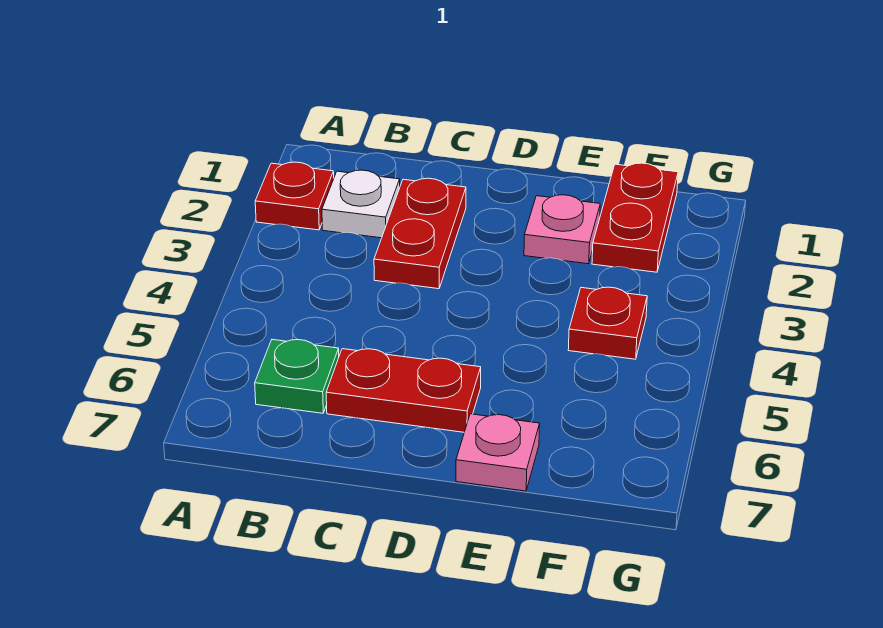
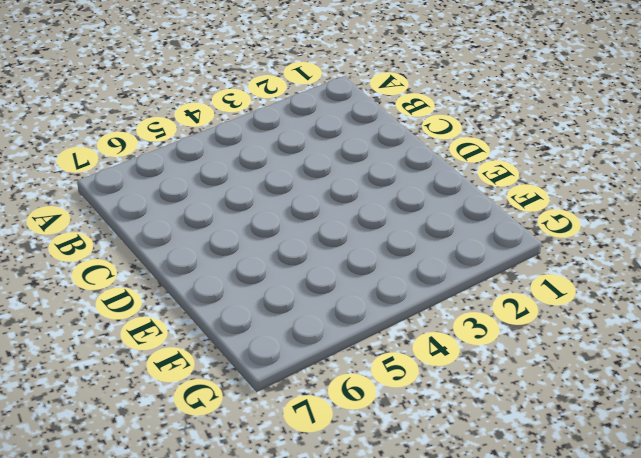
none -> red 1x1 plate [255,162,334,230]
none -> white 1x1 plate [322,170,400,238]

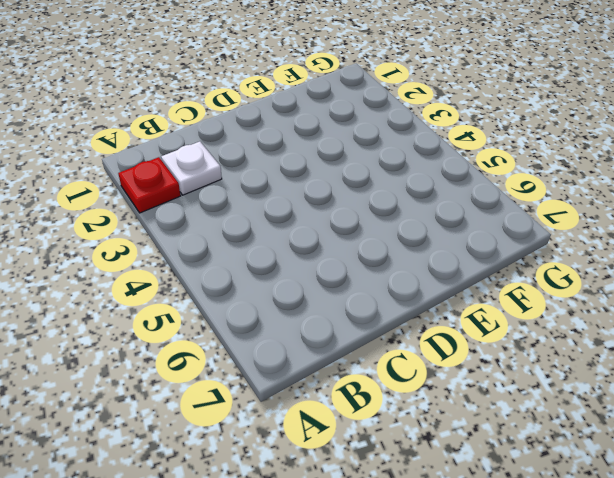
none -> green 1x1 plate [255,339,339,413]
none -> red 1x2 plate [374,178,466,289]

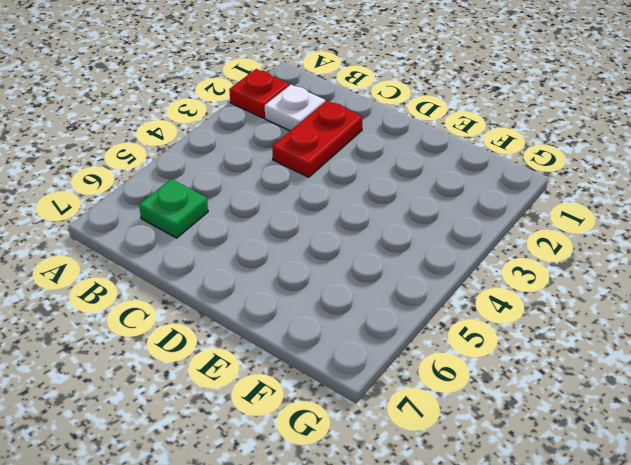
none -> red 1x2 plate [326,349,481,432]
none -> pink 1x1 plate [524,195,600,264]

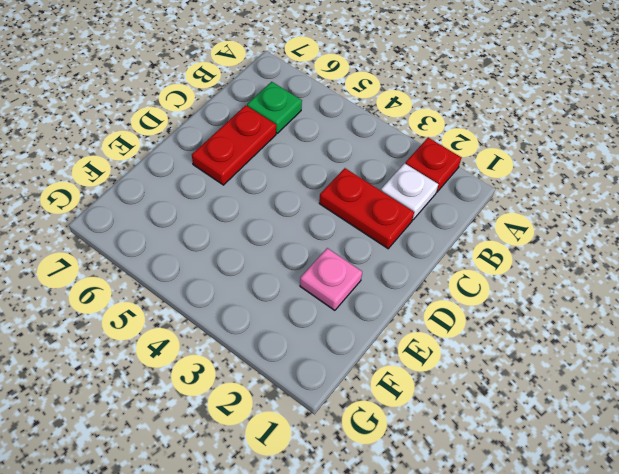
none -> pink 1x1 plate [456,414,540,491]
none -> red 1x2 plate [592,163,678,272]

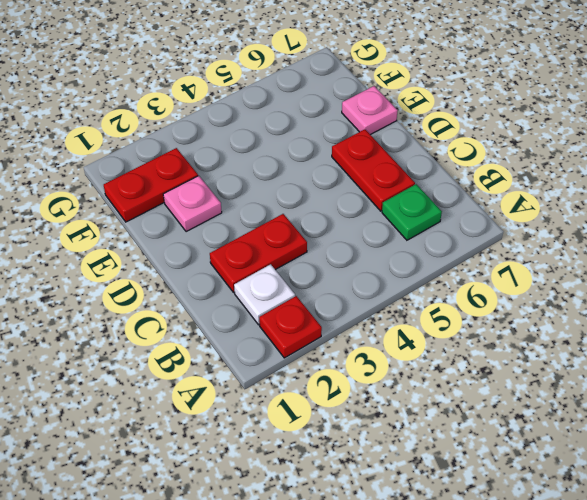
none -> red 1x1 plate [568,287,647,359]

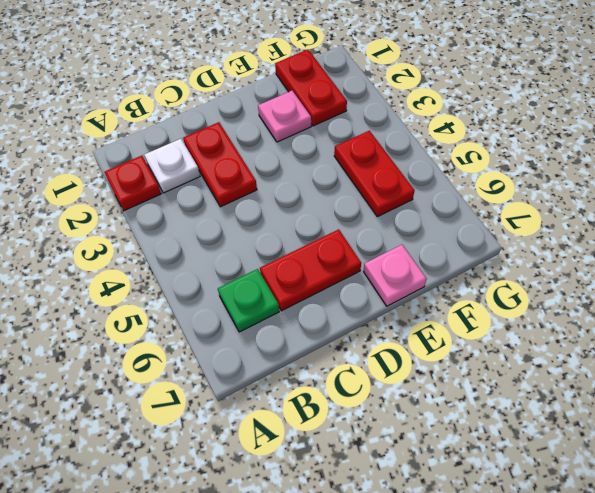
red 1x2 plate [334,131,415,217] -> red 1x1 plate [568,287,647,359]

